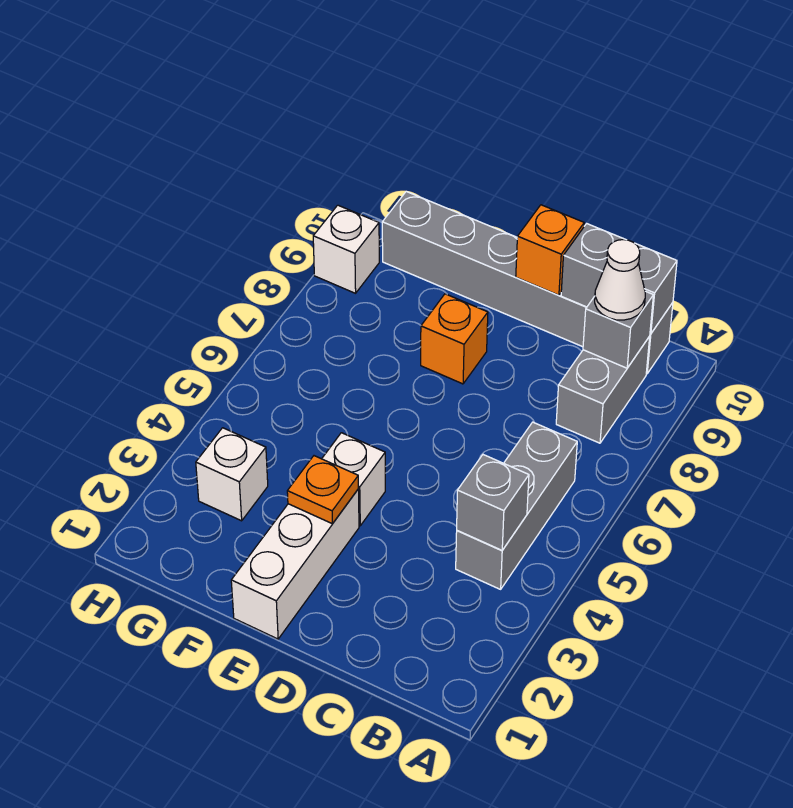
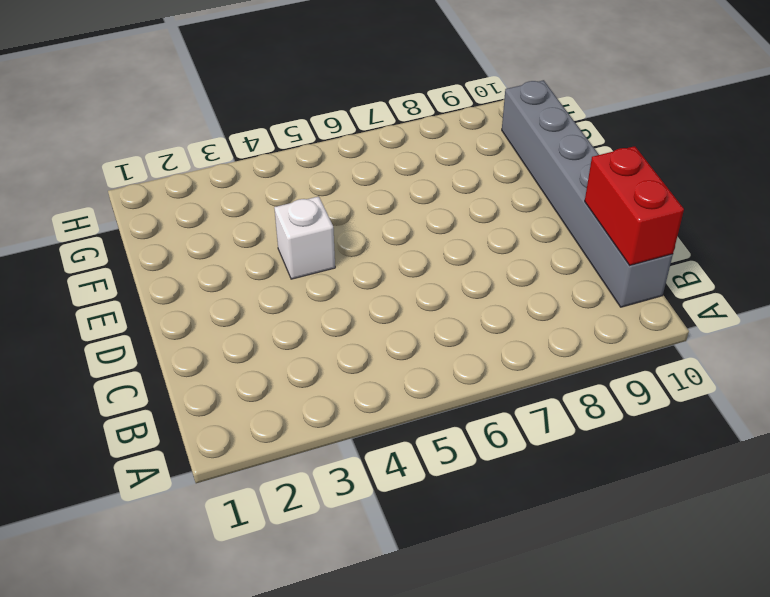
red 1x2 brick [585,146,684,265] -> grey 1x2 brick [561,224,677,334]
none -> grey 1x3 brick [456,422,577,589]
none -> grey 1x2 brick [556,336,650,443]
none -> white 1x3 brick [231,490,359,639]

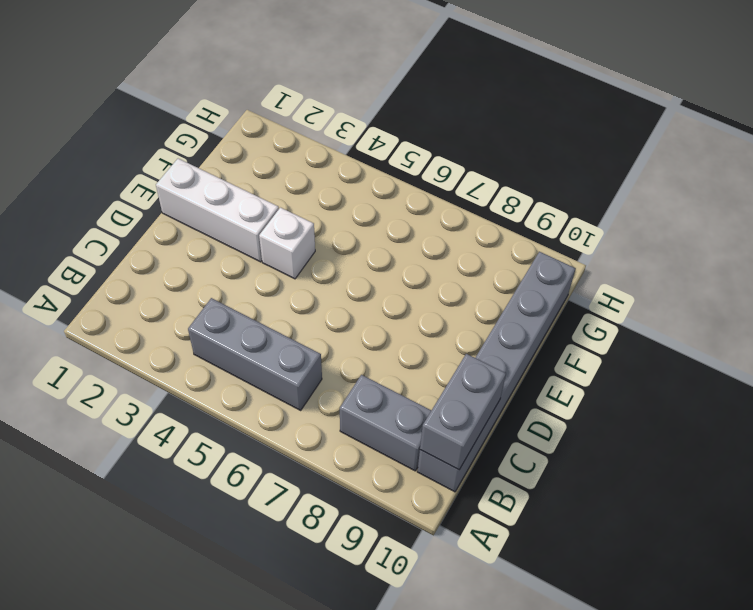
none -> orange 1x1 brick [421,294,488,384]
none -> white 1x1 brick [196,428,268,521]
none -> white 1x1 brick [313,205,379,293]

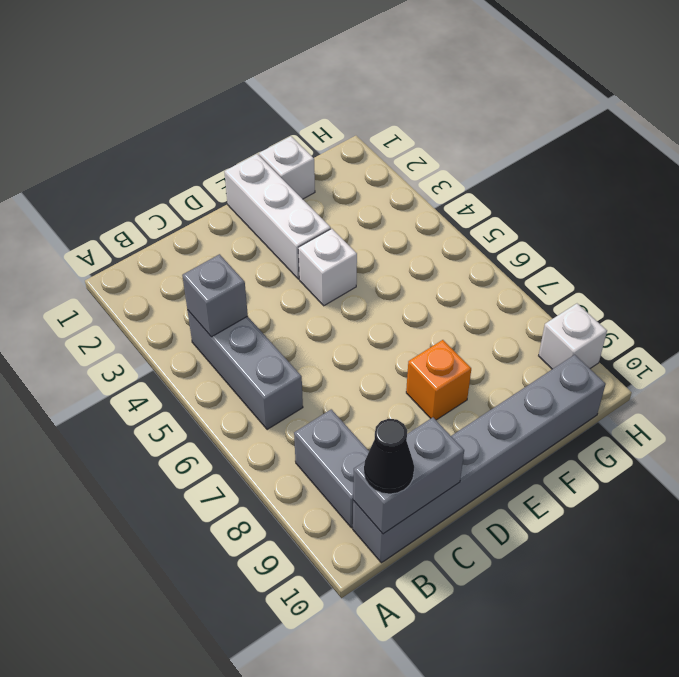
black 1x1 cone [364,419,414,494] -> none
white 1x1 brick [259,136,315,199] -> white 1x1 brick moved to [196,428,268,521]
none -> grey 1x1 brick [583,291,653,368]
none -> orange 1x1 brick [516,205,584,295]
none -> orange 1x1 plate [287,456,358,524]

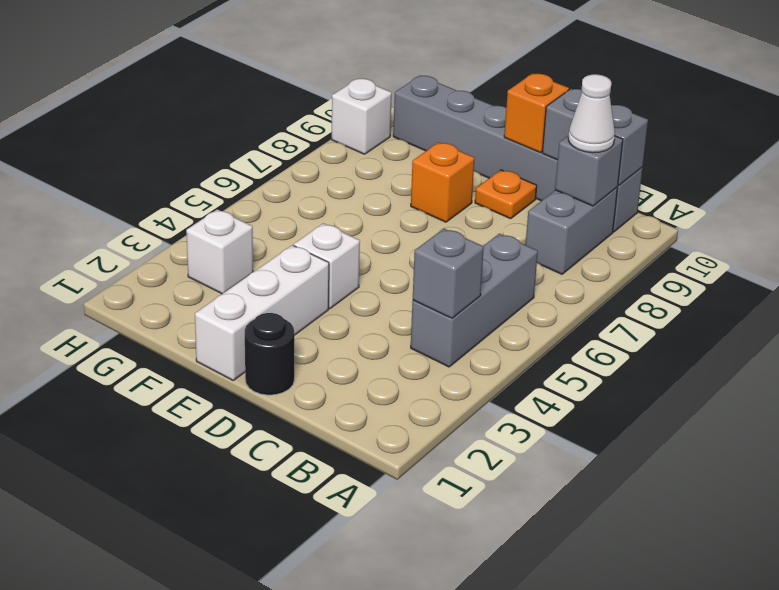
black 1x1 round brick [245,313,294,395] -> none
orange 1x1 plate [475,170,537,219] -> orange 1x1 plate moved to [287,456,358,524]

